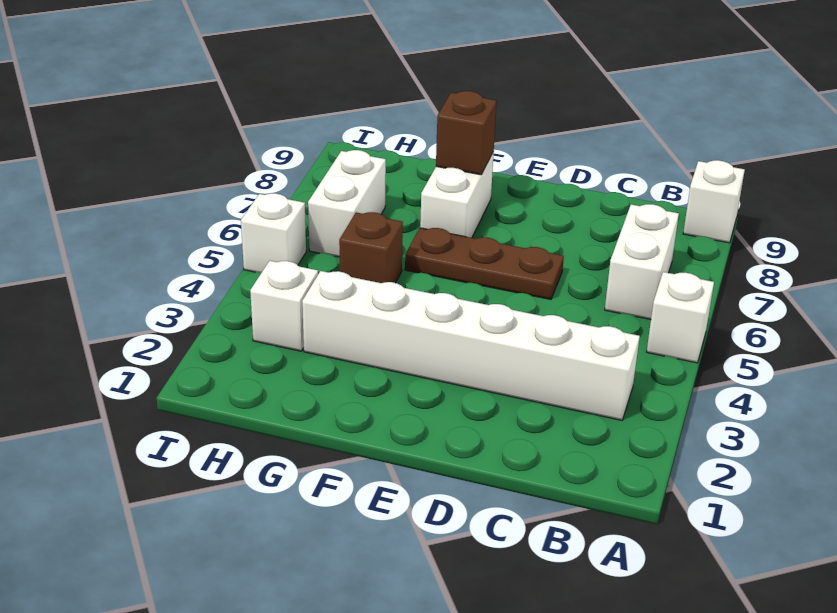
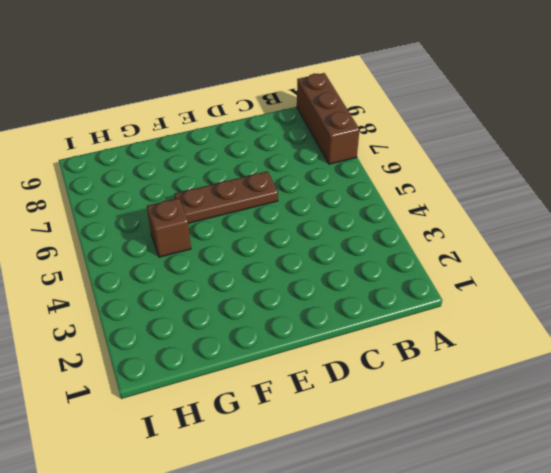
brown 1x3 brick [297,73,360,164] -> white 1x1 brick [683,160,745,243]
none -> white 1x1 brick [647,272,714,363]
none -> white 1x6 brick [302,271,640,420]

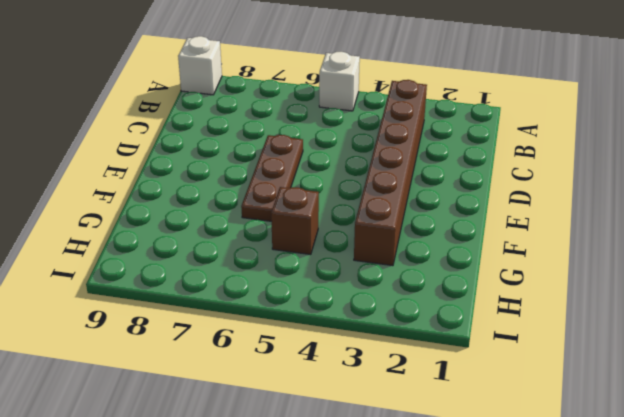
brown 1x6 brick [354,80,427,266] -> white 1x6 brick [302,271,640,420]
none -> white 1x2 brick [605,204,679,320]
none -> white 1x2 brick [420,151,494,238]

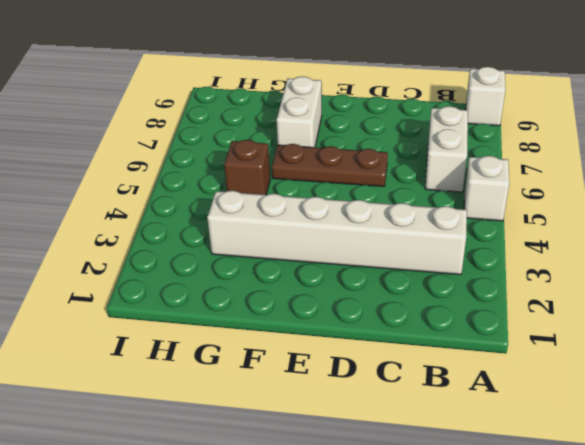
none -> white 1x1 brick [250,261,318,351]
none -> white 1x2 brick [308,150,386,257]

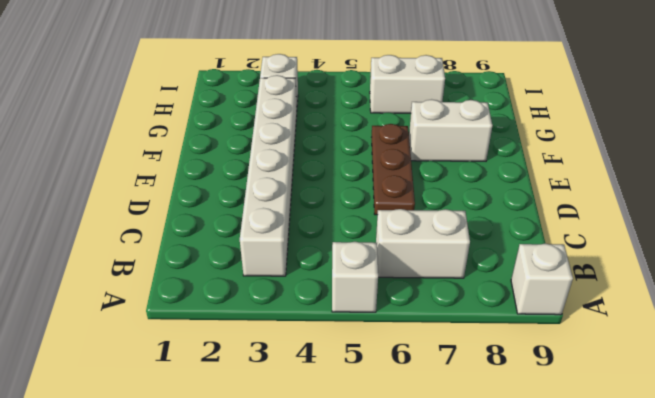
none -> brown 1x1 brick [339,212,403,283]
none -> white 1x1 brick [241,193,306,273]

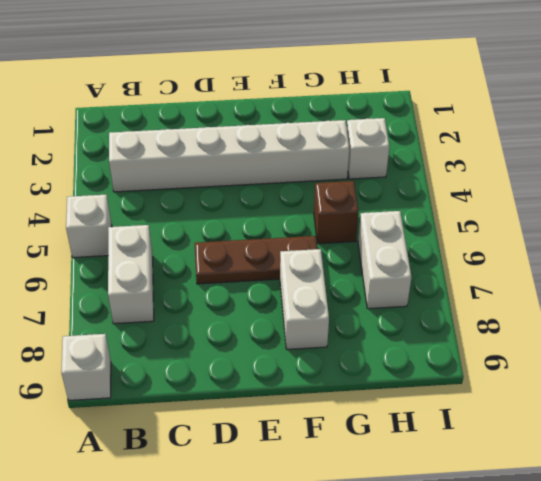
none -> white 1x1 brick [241,193,306,273]
none -> brown 1x1 brick [436,91,497,175]

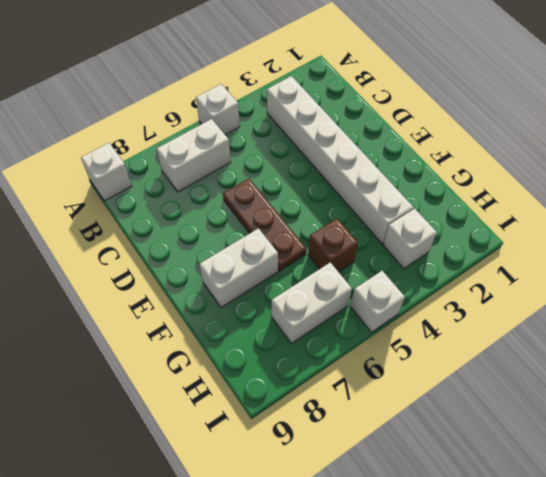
none -> brown 1x1 brick [436,91,497,175]

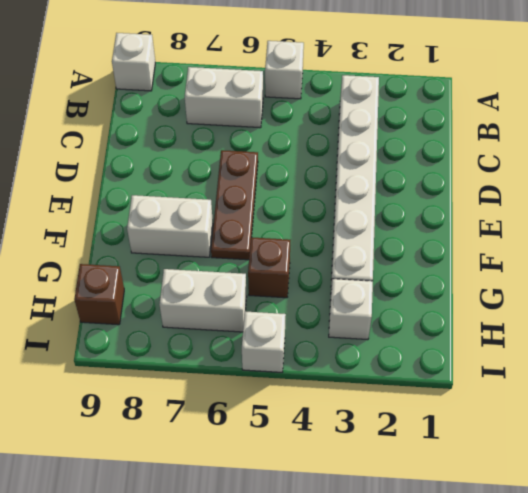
brown 1x1 brick [74,264,124,325] -> brown 1x1 brick moved to [436,91,497,175]

